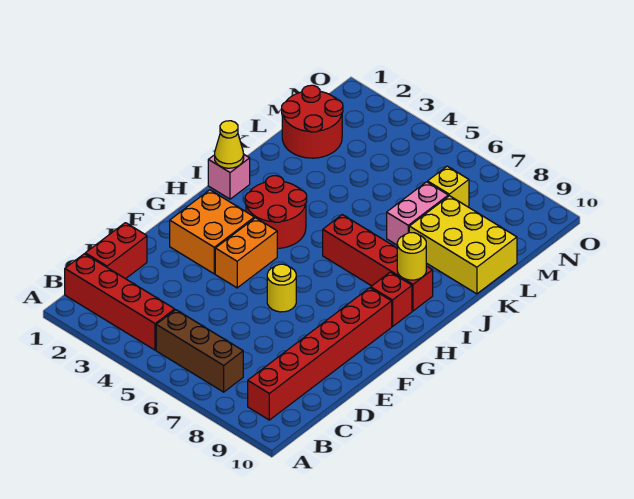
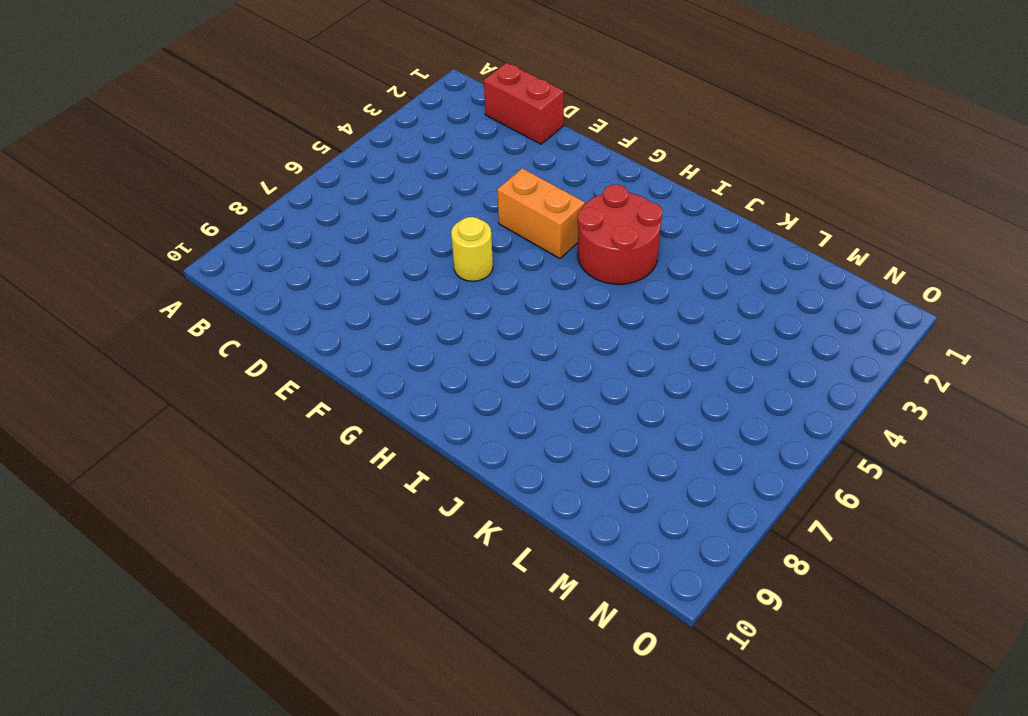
none -> red 1x4 brick [65,254,175,350]
none -> brown 1x3 brick [156,310,243,392]
none -> red 1x6 brick [248,288,392,420]

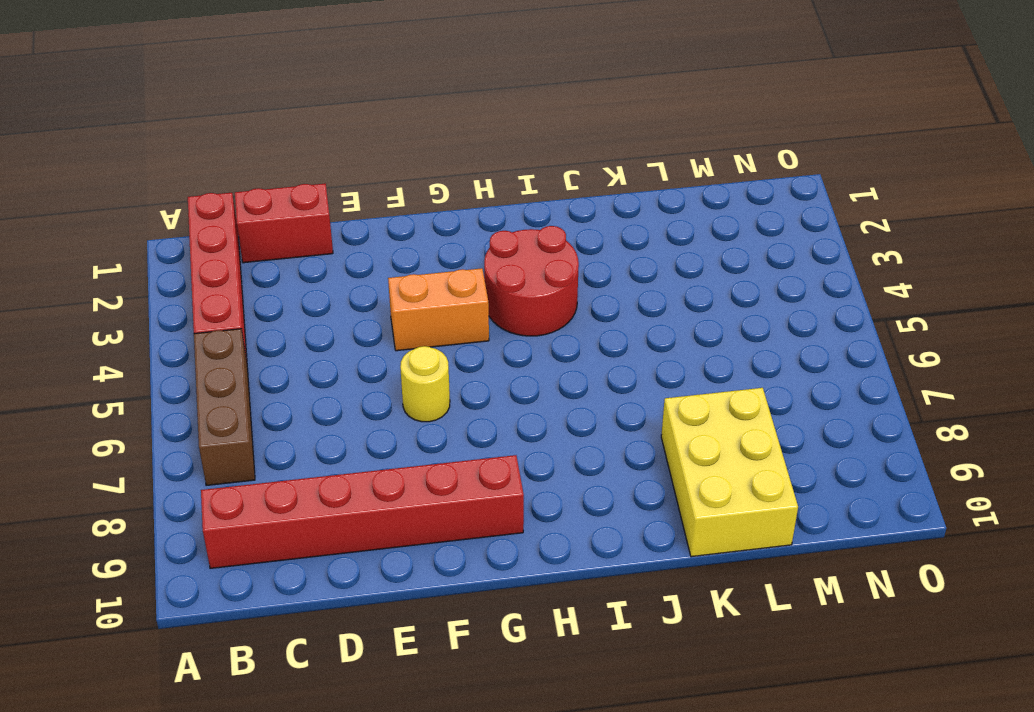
none -> orange 2x2 brick [170,190,254,274]
none -> red 1x1 brick [371,272,412,327]
none -> pink 1x1 brick [208,155,250,199]

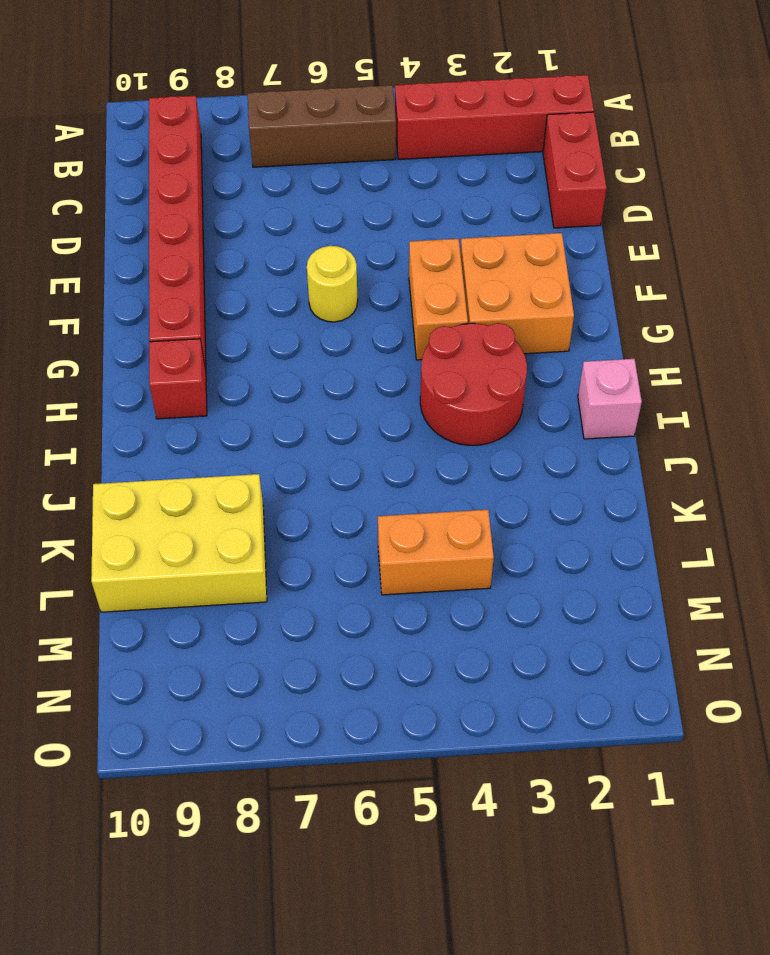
orange 1x2 brick [378,510,494,595] -> none
none -> red 1x4 brick [323,215,433,311]
none -> pink 1x2 brick [387,182,448,245]
none -> red 2x2 round brick [282,85,343,158]

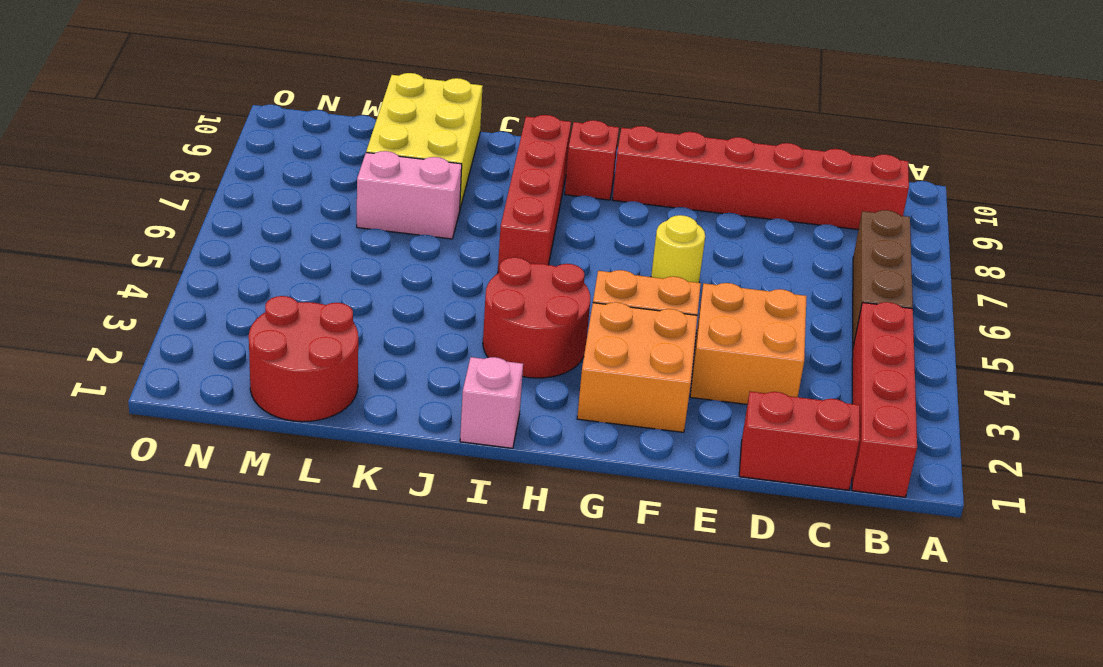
orange 2x2 brick [690,283,807,404] -> none
none -> yellow 1x1 brick [428,166,469,207]
none -> yellow 1x1 cone [215,121,244,168]
none -> yellow 1x1 round brick [397,233,426,280]

